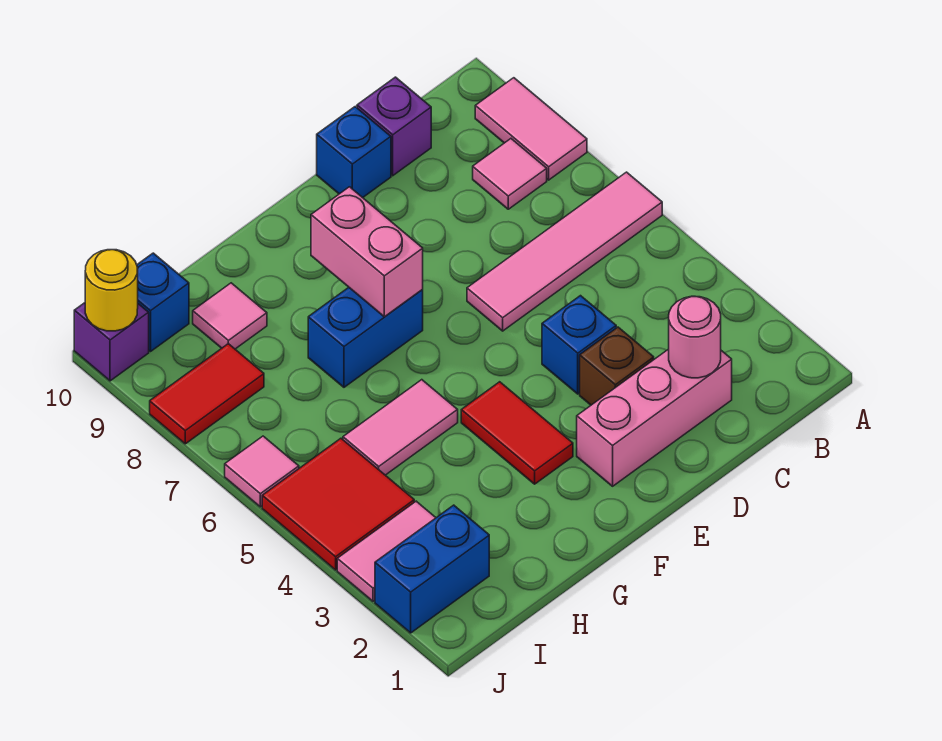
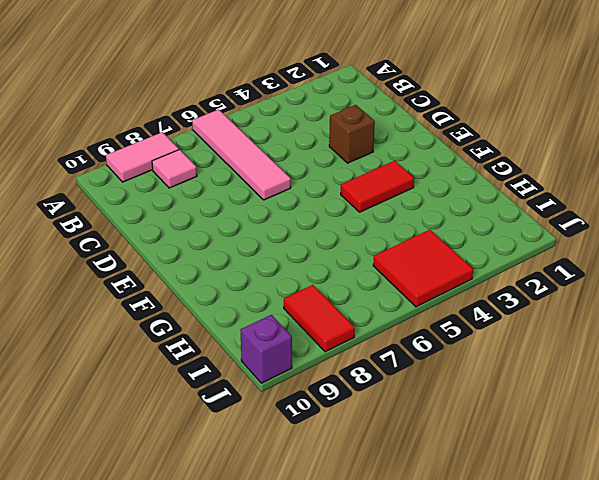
none -> pink 1x3 brick [577,349,732,486]
none -> purple 1x1 brick [357,77,431,176]
none -> blue 1x1 brick [542,296,616,394]

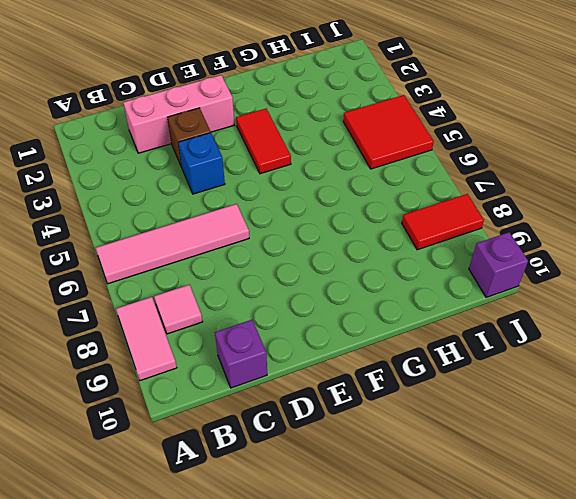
none -> blue 1x1 brick [317,107,391,198]
none -> blue 1x2 brick [308,288,423,387]
none -> pink 1x2 tile [343,380,458,475]

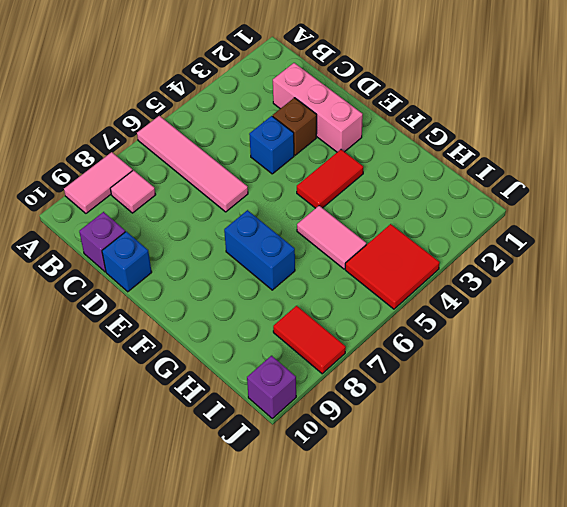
none -> pink 1x1 tile [193,283,267,349]
none -> blue 1x2 brick [375,505,489,633]
none -> pink 1x2 tile [337,501,436,601]

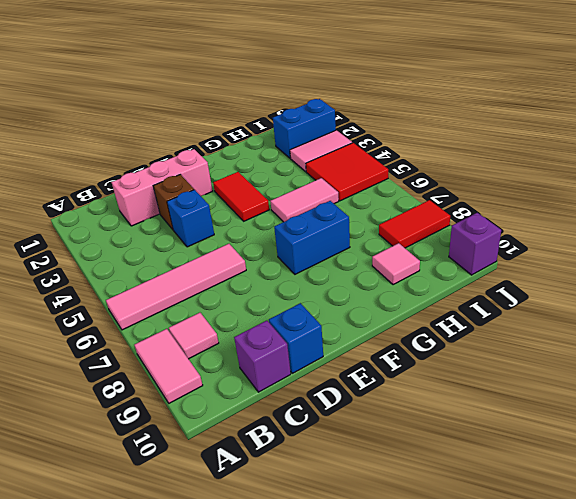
none -> blue 1x1 brick [137,253,189,352]
none -> pink 1x1 tile [225,436,299,507]
none -> pink 1x1 round brick [669,296,721,378]

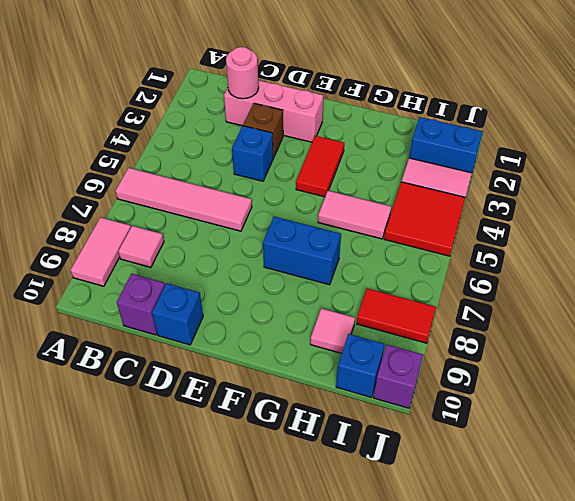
none -> pink 1x1 tile [225,436,299,507]
none -> pink 1x2 brick [311,187,423,317]
none -> yellow 1x1 round brick [85,250,138,331]

